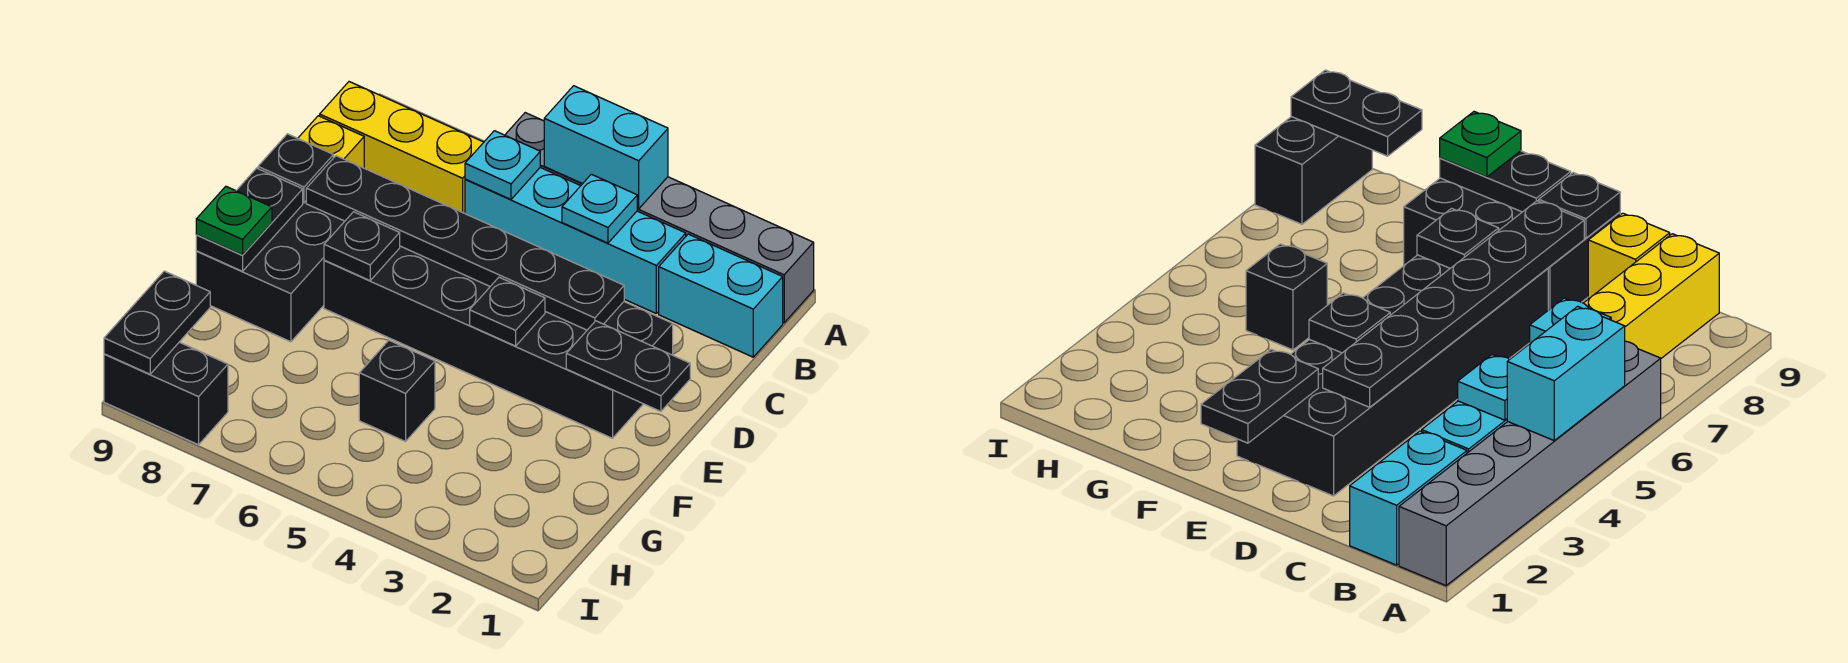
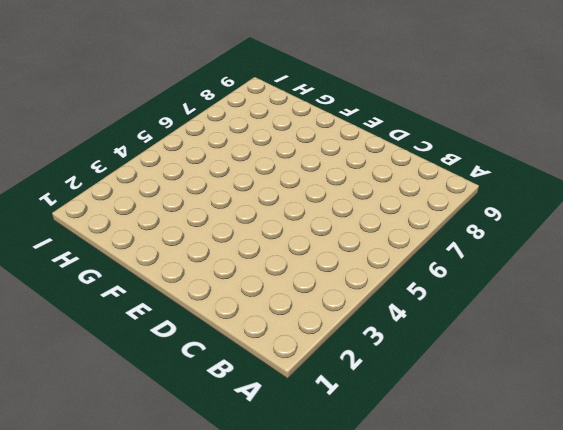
none -> grey 1x6 brick [505,113,814,323]
none -> cyan 1x2 brick [659,234,783,357]
none -> cyan 1x4 brick [465,168,686,313]

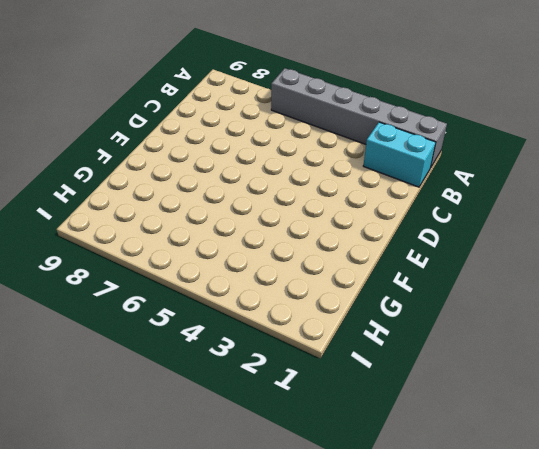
none -> cyan 1x4 brick [465,168,686,313]
none -> yellow 1x3 brick [320,82,484,213]
none -> yellow 1x1 brick [298,116,364,168]

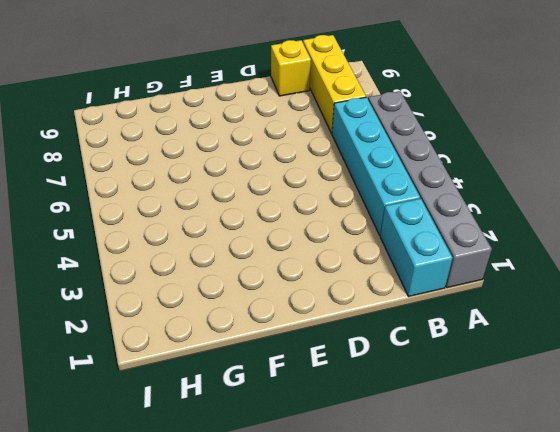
none -> black 2x6 brick [324,246,673,438]
none -> black 2x3 brick [196,201,345,342]
none -> black 1x1 brick [359,340,435,442]

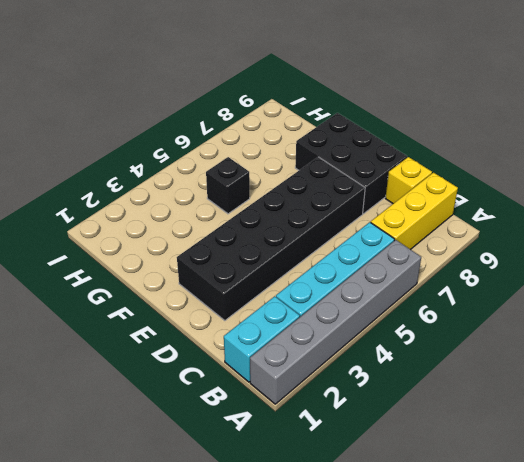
none -> black 1x2 brick [104,342,228,445]
none -> cyan 1x2 brick [544,86,668,209]
none -> cyan 1x1 plate [562,174,637,243]

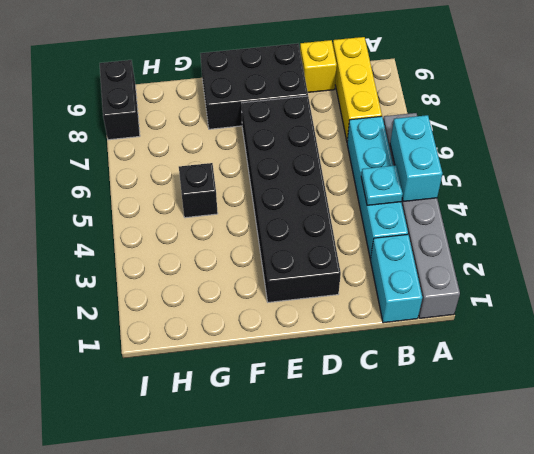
none -> cyan 1x1 plate [465,131,540,199]
none -> black 1x6 plate [306,156,624,330]
none -> black 1x1 plate [258,134,333,203]

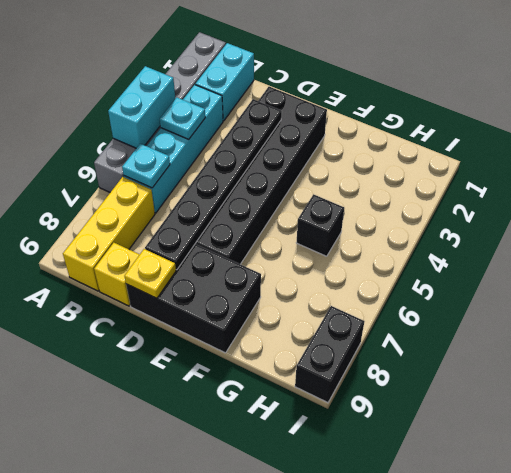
yellow 1x1 plate [125,249,176,298] -> black 1x1 plate [258,134,333,203]
none -> black 1x2 plate [566,321,690,411]
none -> black 1x1 plate [470,277,545,346]
none -> black 1x1 plate [324,212,400,280]

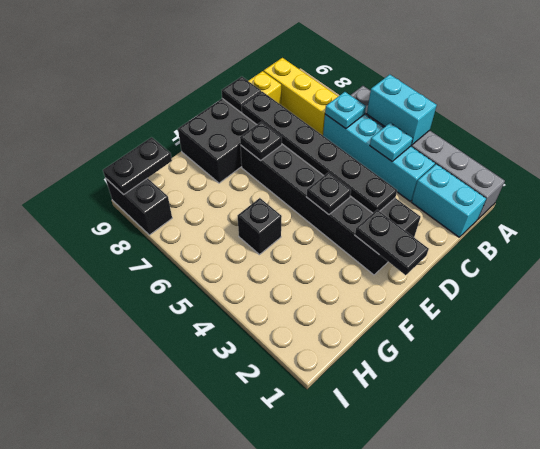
none -> black 1x2 plate [196,168,303,271]
none -> green 1x1 plate [196,186,272,255]

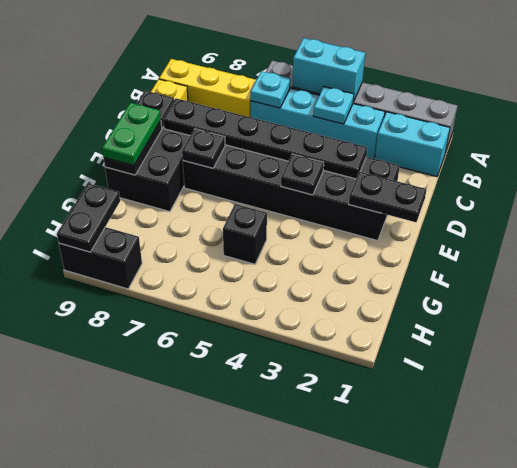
green 1x2 plate [102,103,161,165] -> green 1x1 plate [196,186,272,255]

